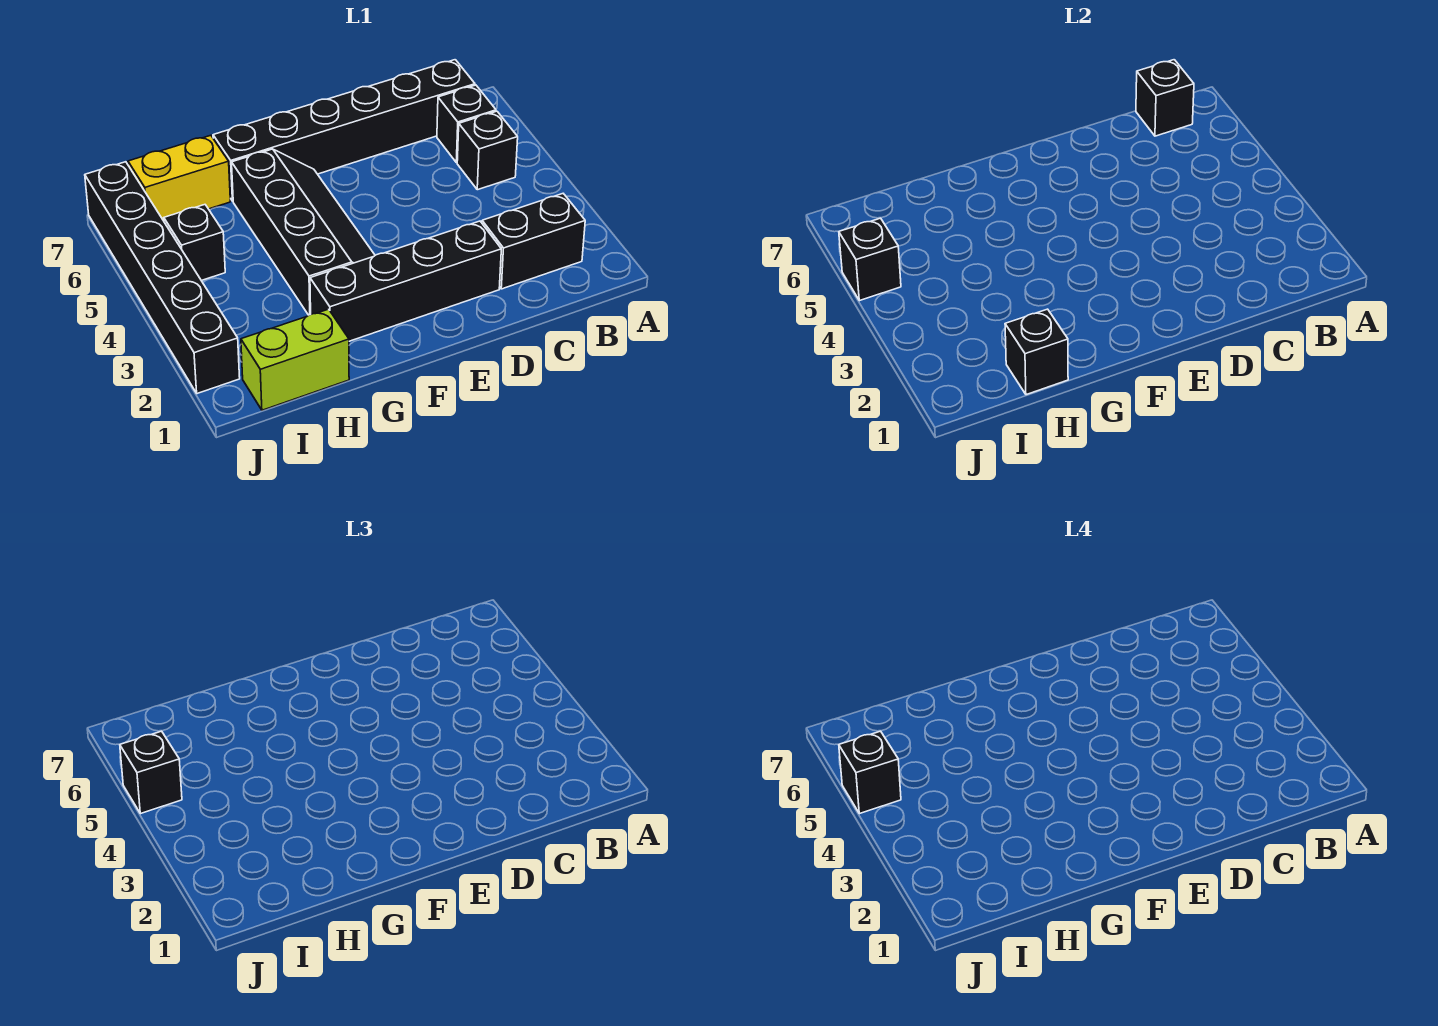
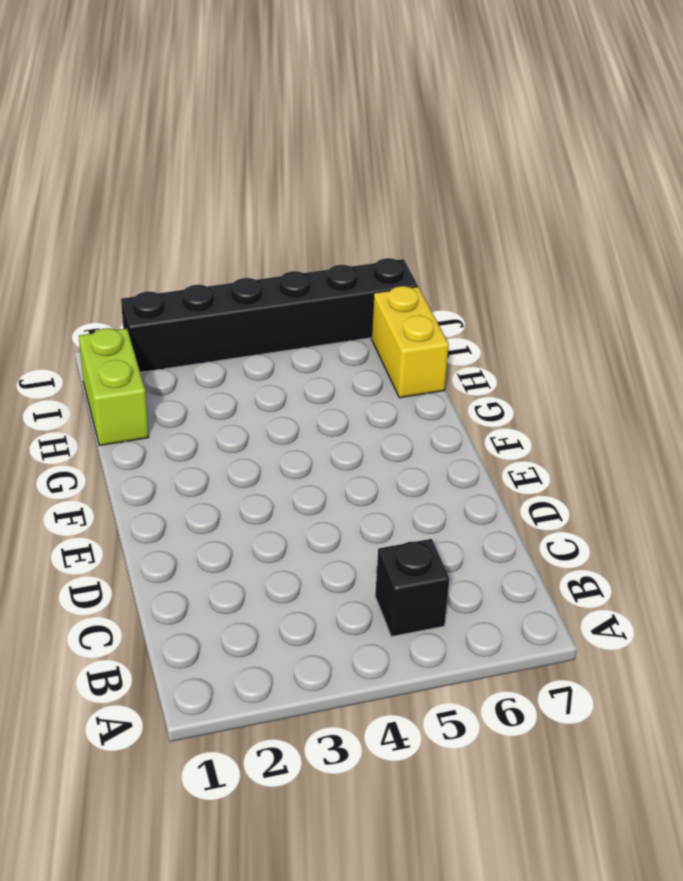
none -> black 1x2 brick [482,194,585,289]
none -> black 1x1 brick [437,85,496,163]
none -> black 1x6 brick [213,60,475,201]

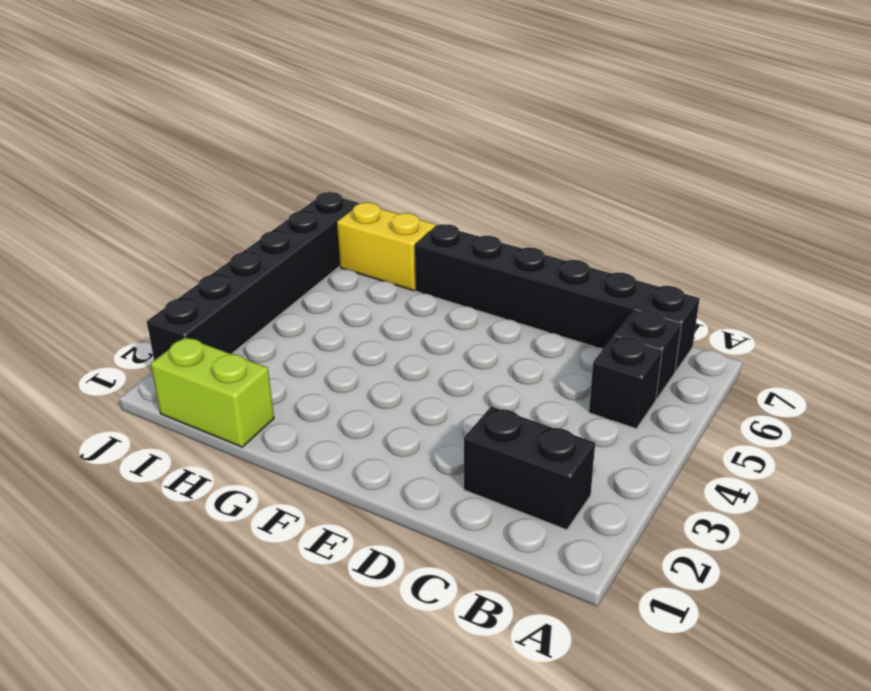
none -> black 1x4 brick [310,221,501,341]
none -> black 2x4 slope [232,149,375,315]
none -> black 1x1 brick [164,205,225,281]

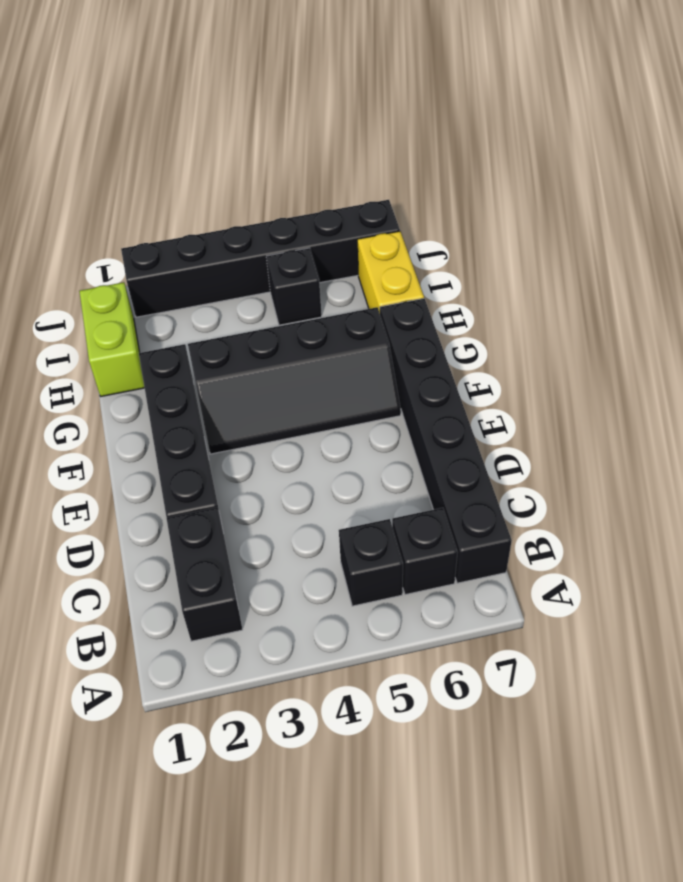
none -> black 1x1 brick [1136,60,1194,136]
none -> black 1x1 brick [1005,309,1068,395]
none -> black 1x1 brick [839,218,901,301]

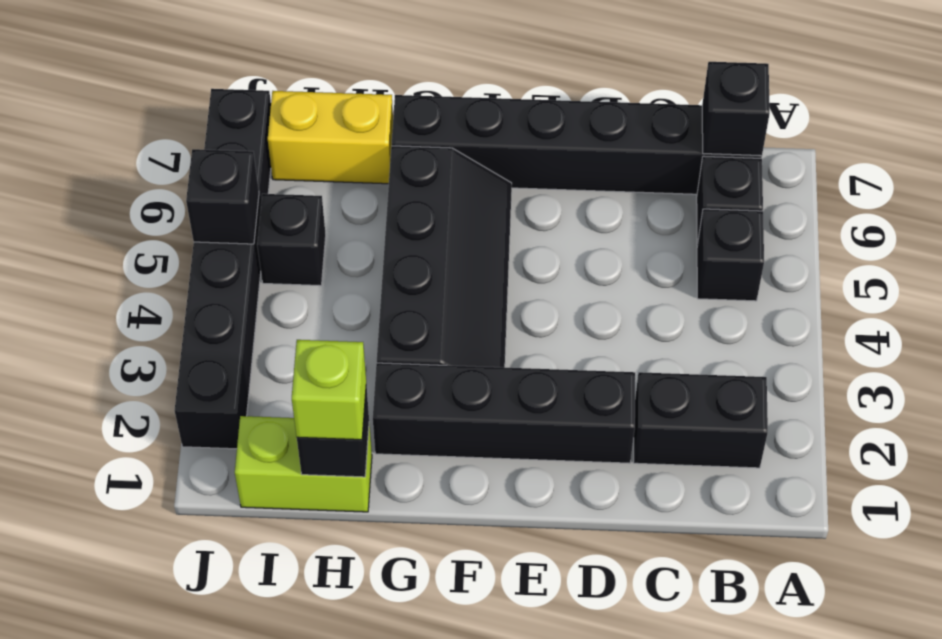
lime 1x1 brick [292,340,366,440] -> none
none -> black 1x1 brick [120,731,182,814]
none -> black 1x1 brick [839,731,901,814]

